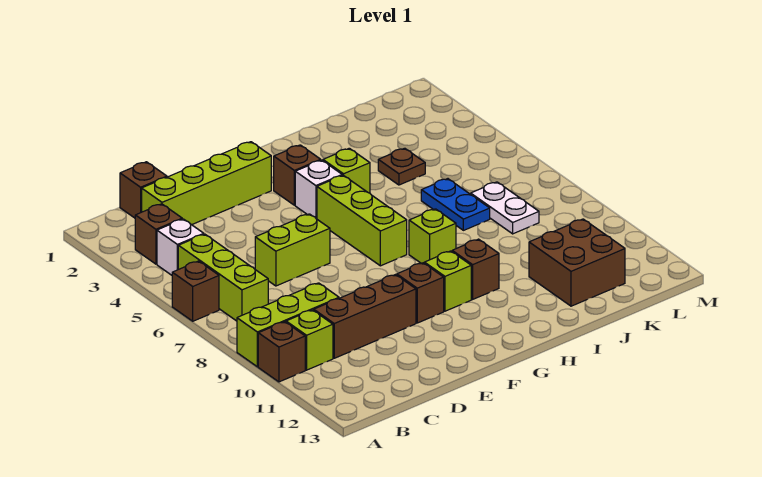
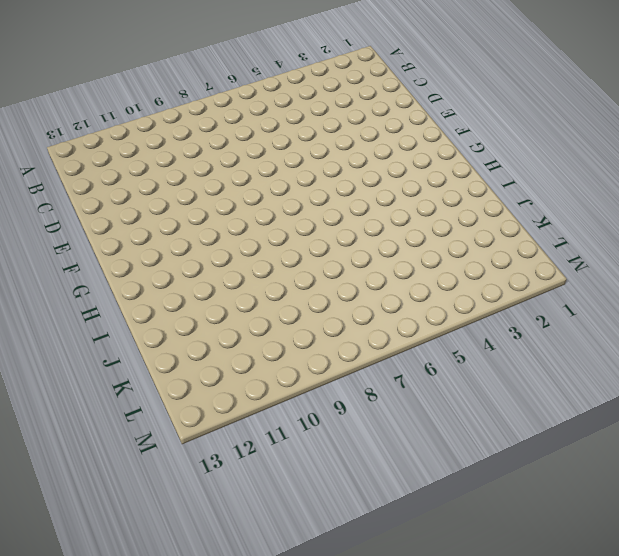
none -> brown 1x1 brick [172,261,219,321]
none -> lime 1x3 brick [237,283,339,367]
none -> brown 1x1 brick [258,322,305,382]

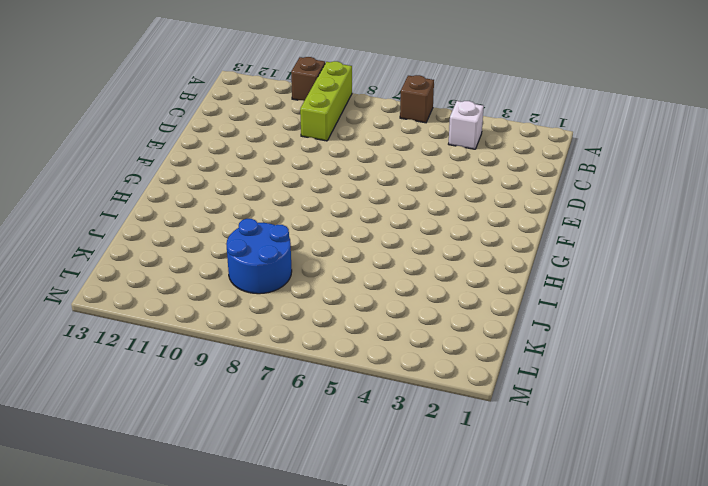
blue 2x2 round brick [226,219,292,294] -> white 1x2 plate [471,182,539,234]
none -> brown 1x1 brick [135,204,182,264]
none -> lime 1x3 brick [178,234,268,321]
none -> lime 1x1 brick [286,310,333,370]

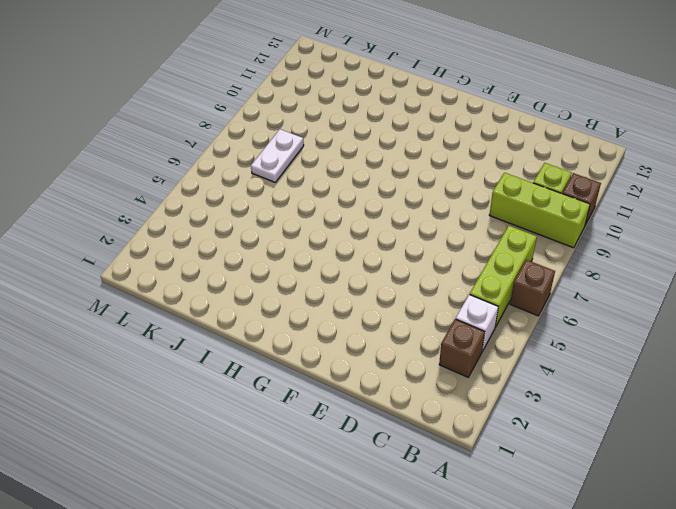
none -> brown 1x1 brick [120,162,167,218]
none -> lime 1x4 brick [142,142,271,225]
none -> brown 1x3 brick [314,275,416,358]

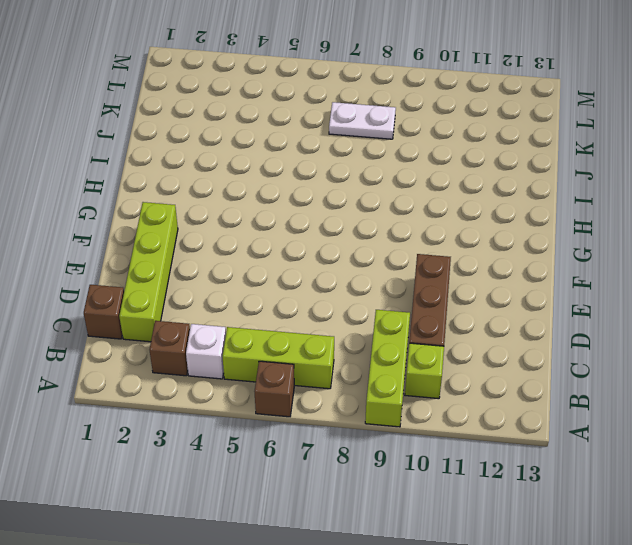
none -> brown 1x1 brick [258,322,305,382]
none -> lime 1x2 brick [255,214,330,286]
none -> brown 1x1 brick [397,263,444,323]

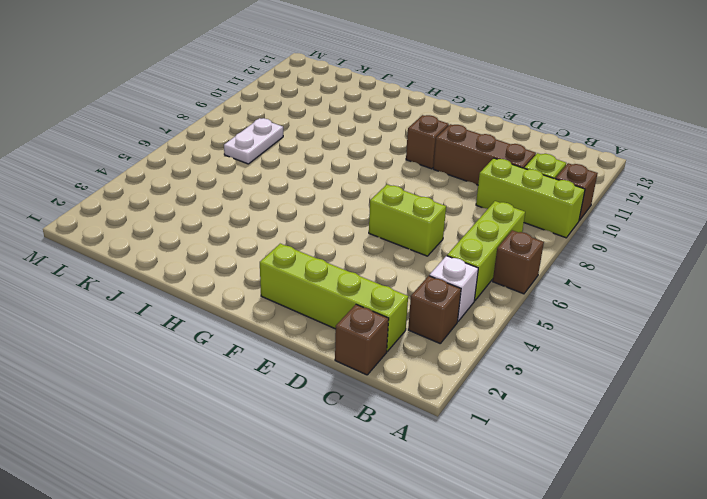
none -> brown 1x1 brick [274,145,321,205]
none -> white 1x1 brick [295,160,342,219]
none -> lime 1x3 brick [317,175,407,266]

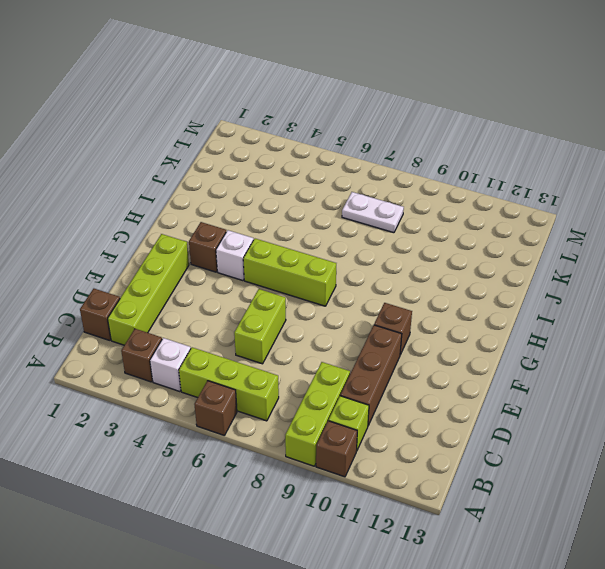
none -> lime 1x1 brick [424,251,471,311]
none -> lime 1x1 brick [323,148,370,193]
none -> lime 1x1 brick [409,209,456,263]

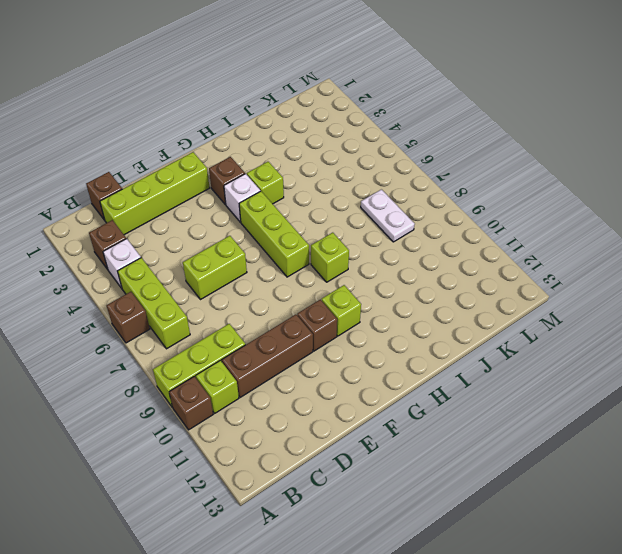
none -> brown 1x1 brick [452,239,499,299]
none -> brown 1x1 plate [378,148,425,185]
none -> blue 1x2 plate [421,179,490,230]

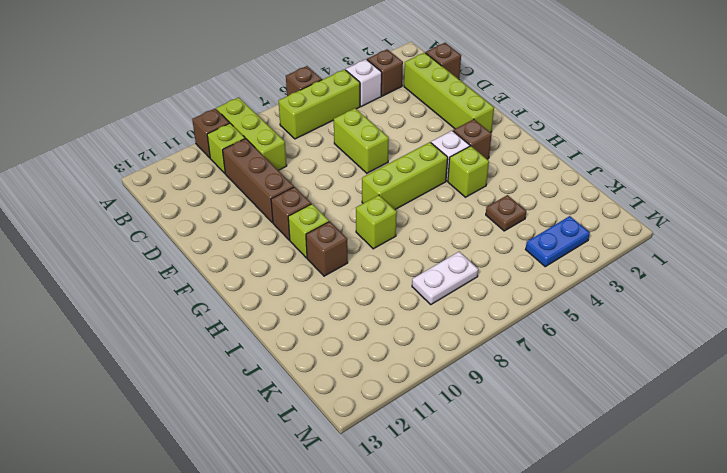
blue 1x2 plate [526,216,590,267] -> blue 1x2 plate moved to [421,179,490,230]
none -> brown 2x2 brick [529,219,625,306]

